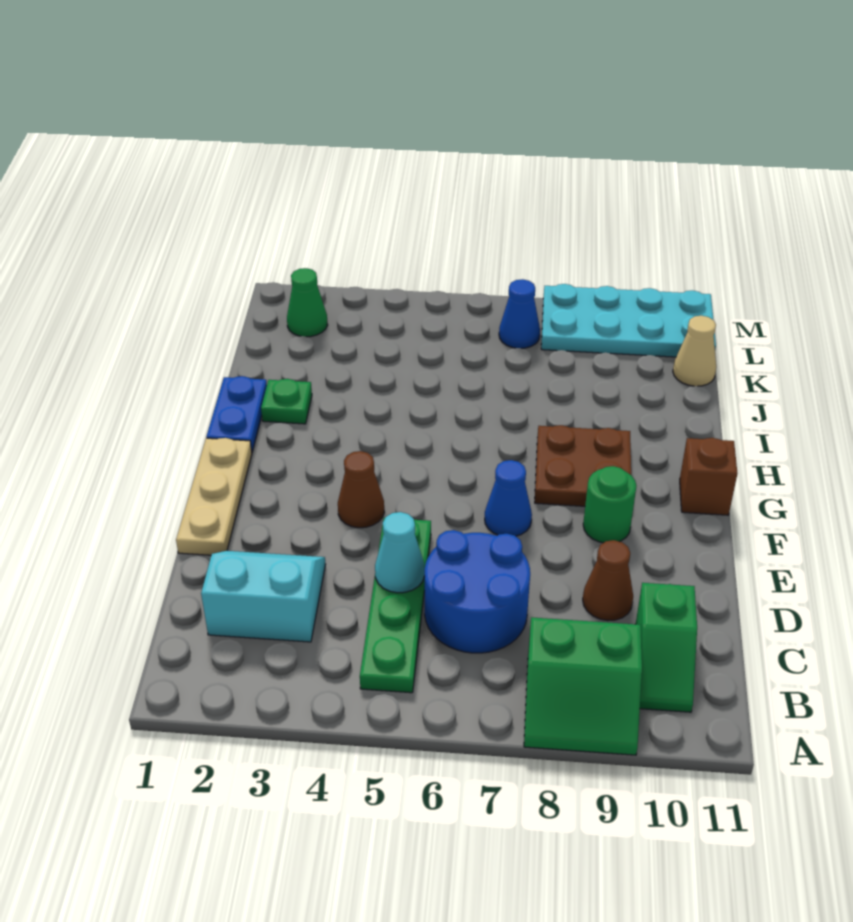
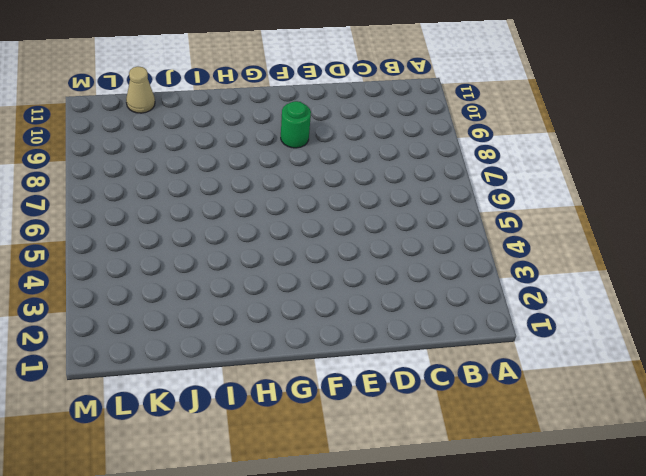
none -> green 2x2 slope [524,617,642,755]
none -> green 1x4 plate [360,518,431,693]
none -> green 1x2 slope [636,583,697,712]

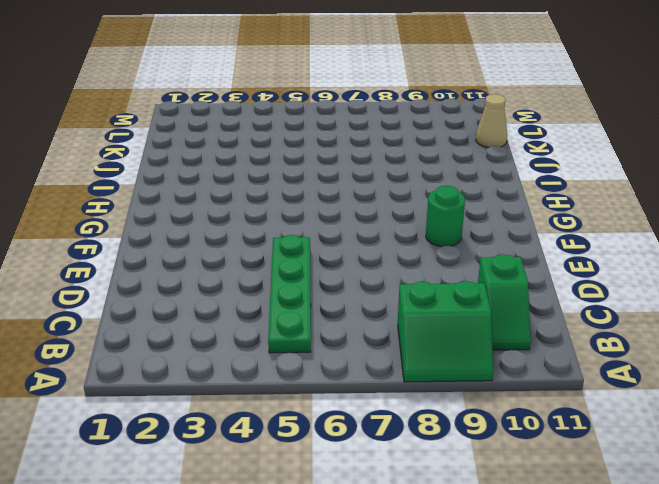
none -> cyan 2x2 slope [201,551,326,642]
none -> blue 2x2 round brick [425,530,530,653]
none -> brown 1x1 cone [583,540,633,621]

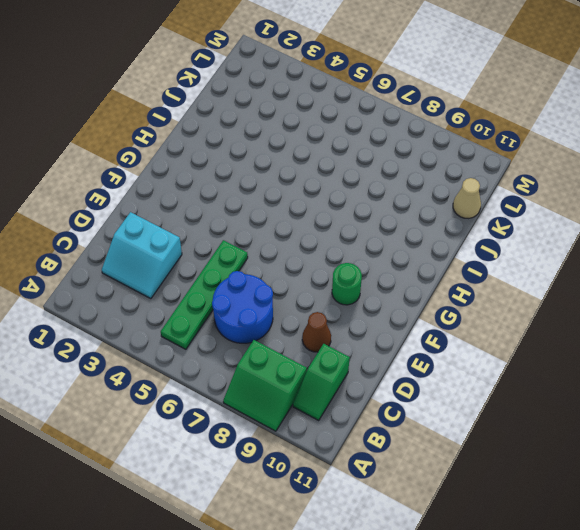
cyan 2x2 slope [102,212,182,299] -> cyan 2x2 slope turned to [201,551,326,642]
none -> tan 1x3 plate [176,438,252,555]
none -> brown 1x1 cone [338,451,384,528]
none -> blue 1x1 cone [485,460,532,536]

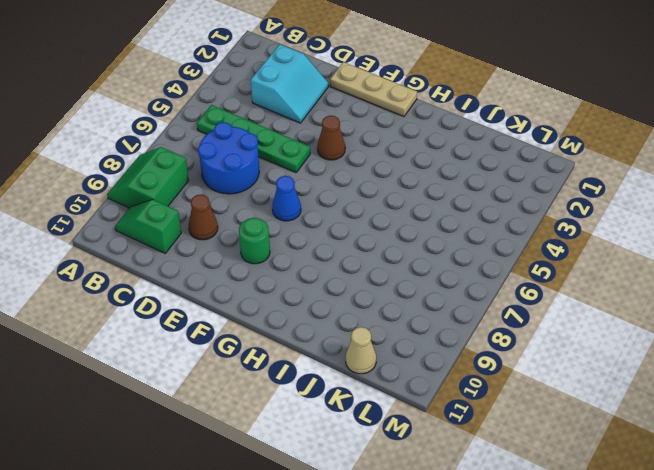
none -> brown 2x2 plate [535,425,631,506]
none -> brown 1x1 brick [680,438,737,515]
none -> blue 1x2 plate [206,376,267,452]

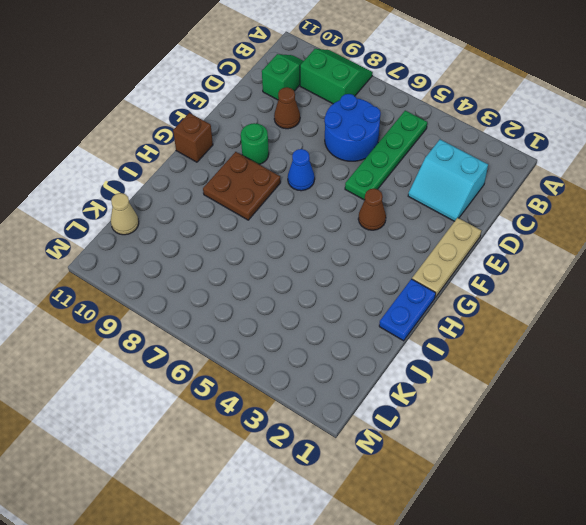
none -> green 1x1 plate [261,379,312,424]
none -> green 1x1 cone [287,268,327,337]
none -> blue 1x1 cone [499,279,540,348]

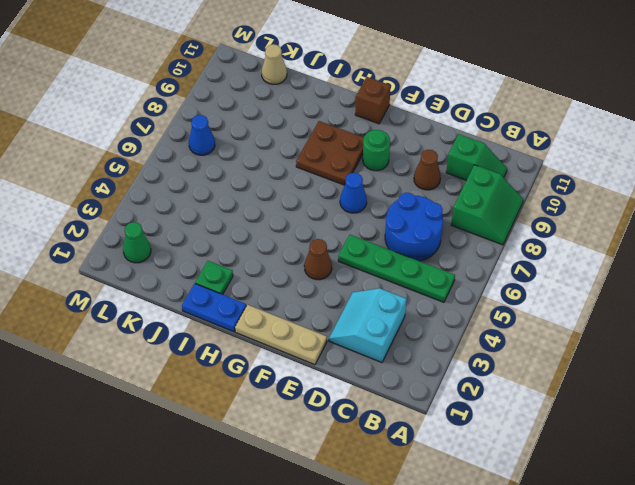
none -> cyan 2x4 plate [541,284,716,357]
none -> cyan 1x1 cone [375,512,425,593]

